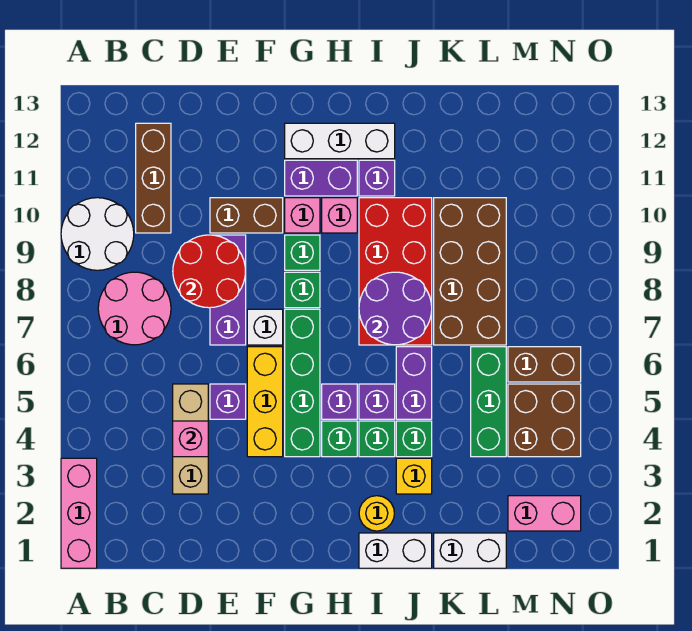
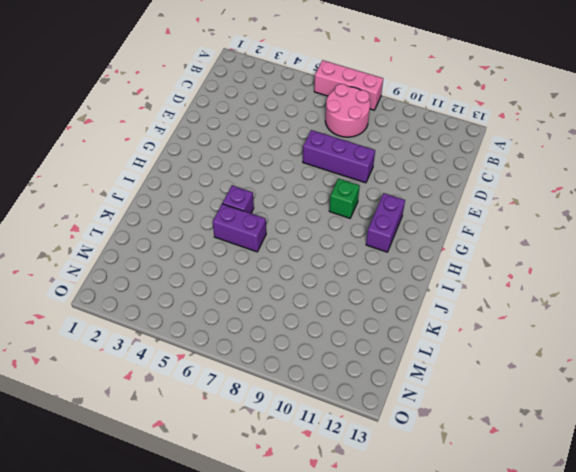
pink 1x3 brick [314,60,383,110] -> pink 1x3 brick moved to [61,458,97,568]
none -> white 2x2 round brick [61,198,134,270]
none -> brown 1x3 brick [136,123,171,233]
none -> tan 1x3 brick [173,384,208,494]
none -> purple 1x1 brick [210,384,246,419]

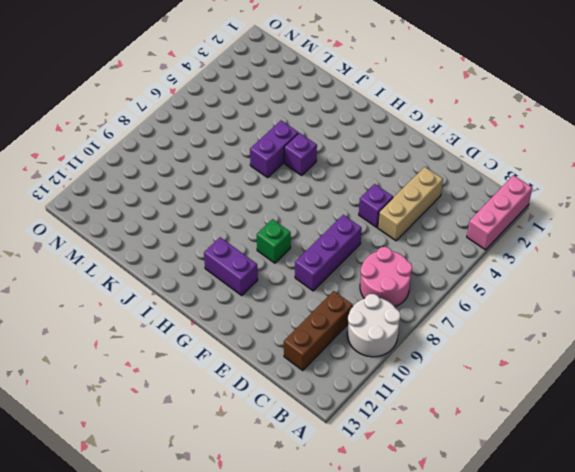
none -> brown 1x2 brick [210,198,283,233]
none -> yellow 1x3 brick [247,347,283,457]
none -> white 1x1 brick [247,309,283,345]
none -> green 1x4 brick [285,309,320,457]

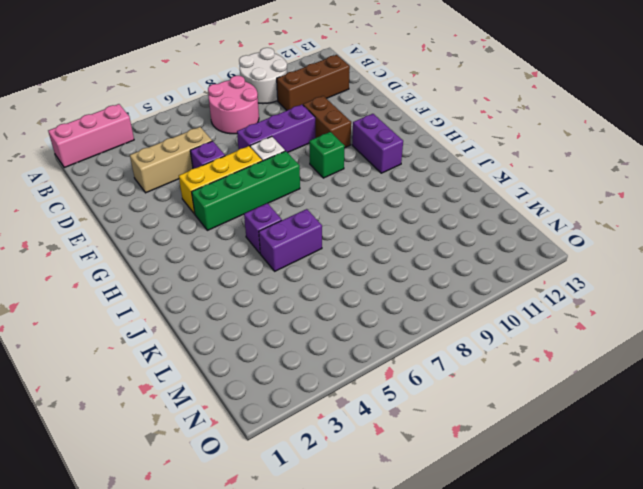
none -> green 1x1 brick [285,272,320,308]
none -> pink 1x1 brick [285,198,320,233]
none -> white 1x3 brick [285,123,395,159]
none -> green 1x1 brick [322,421,357,457]

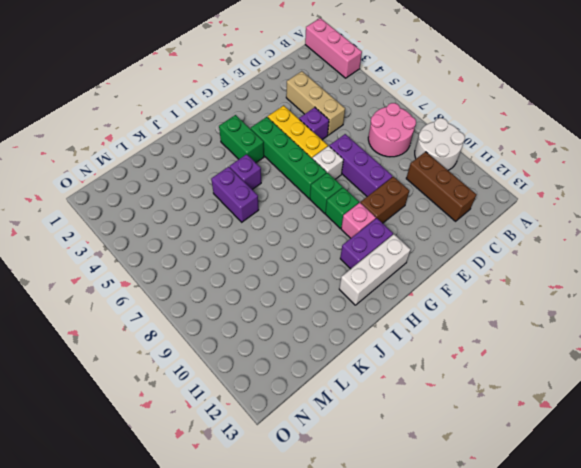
green 1x2 brick [219,115,264,163] -> green 1x1 brick [322,421,357,457]
none -> purple 1x1 brick [322,384,357,419]
none -> pink 1x1 brick [322,198,357,233]
none -> white 1x2 brick [359,533,432,568]
none -> yellow 1x1 round brick [359,496,394,531]

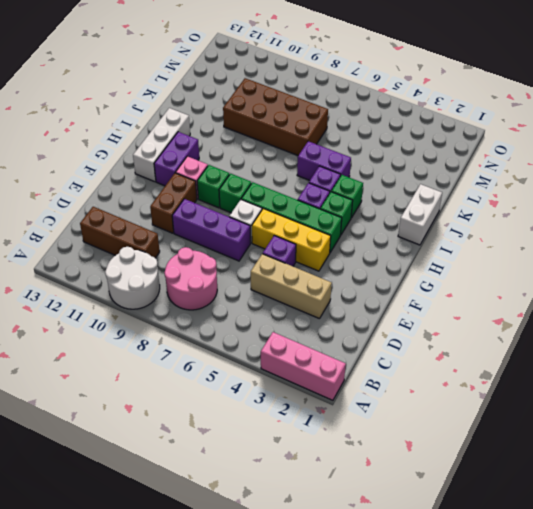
none -> pink 1x1 brick [322,198,357,233]
none -> yellow 1x1 round brick [359,496,394,531]
none -> red 2x4 brick [359,198,432,345]
none -> purple 1x1 brick [359,160,395,196]

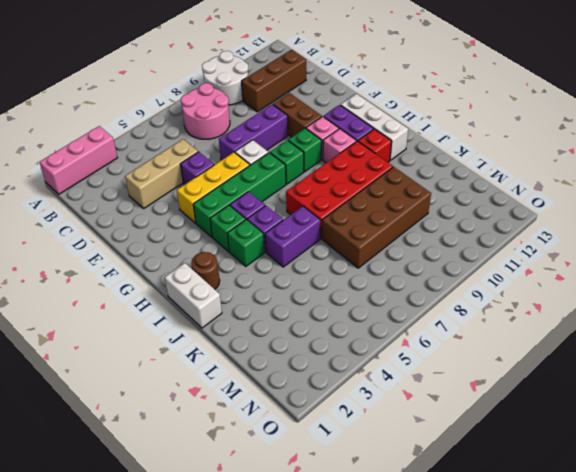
brown 1x1 round brick [191,252,220,289] -> yellow 1x1 round brick [359,496,394,531]
red 1x1 brick [358,129,392,162] -> purple 1x1 brick [359,160,395,196]
none -> yellow 1x1 brick [396,458,432,494]
none -> green 1x1 brick [396,421,432,457]
none -> white 1x2 brick [434,533,506,568]
none -> green 1x3 brick [471,347,506,457]

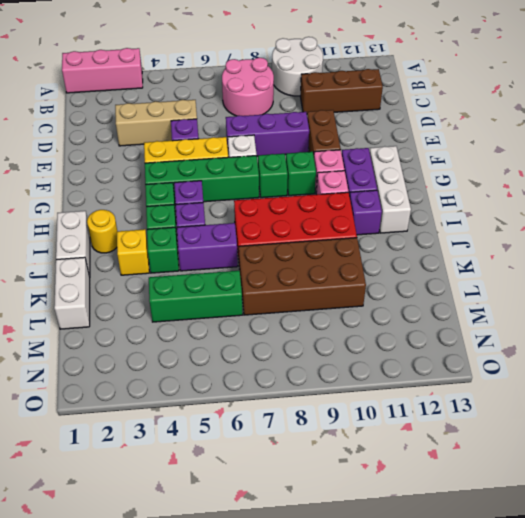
none -> pink 1x2 brick [508,496,581,531]
none -> brown 2x2 brick [508,384,581,457]
none -> brown 1x2 brick [508,347,581,382]
none -> pink 1x1 brick [173,421,208,457]

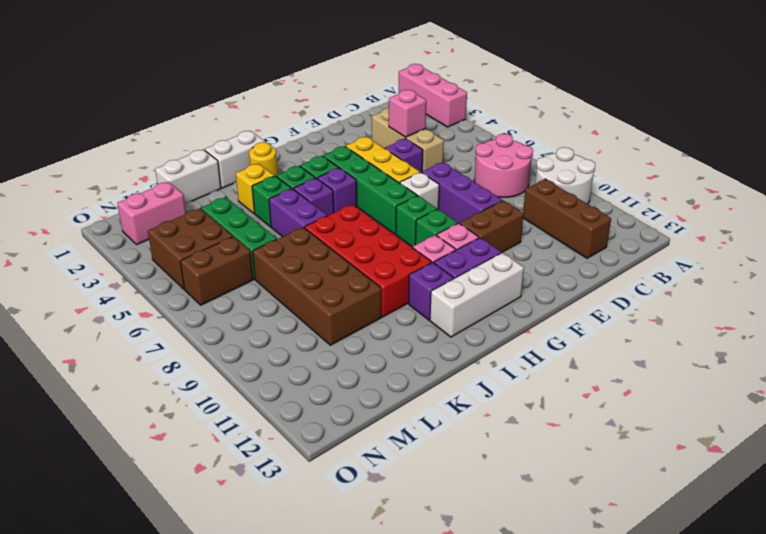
none -> red 2x2 round brick [173,235,246,308]
none -> purple 2x2 round brick [359,272,432,345]

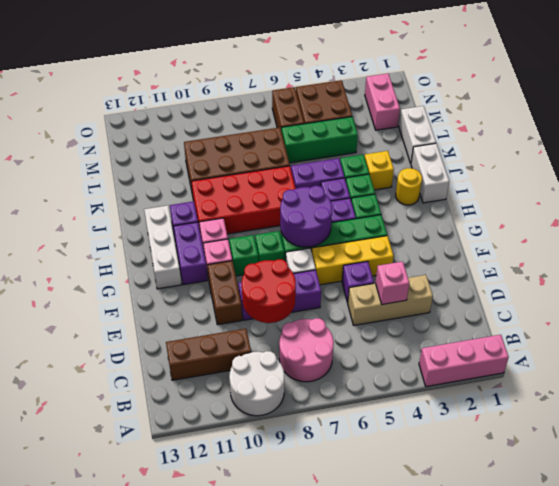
purple 2x2 round brick [280,186,332,247] -> purple 2x2 round brick moved to [359,272,432,345]

